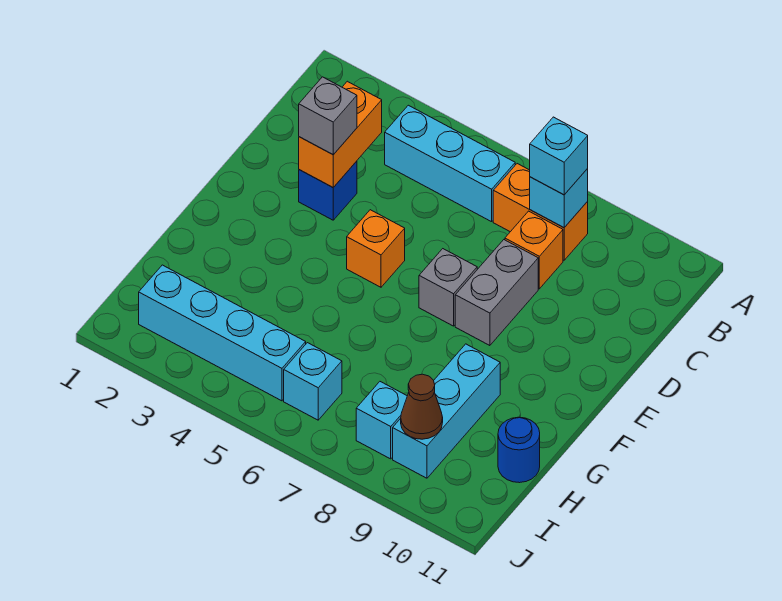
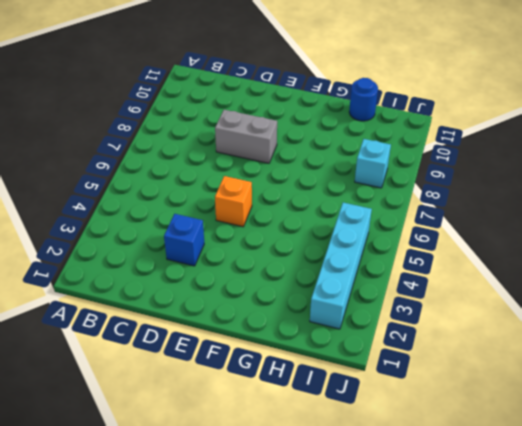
none -> cyan 1x3 brick [385,105,515,222]
none -> orange 1x2 brick [493,164,588,260]
none -> orange 1x1 brick [505,211,563,289]

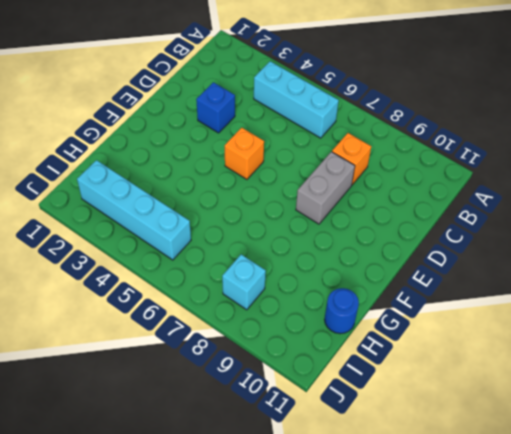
none -> orange 1x2 brick [493,164,588,260]
none -> grey 1x1 brick [419,249,477,326]
none -> cyan 1x3 brick [393,344,500,478]

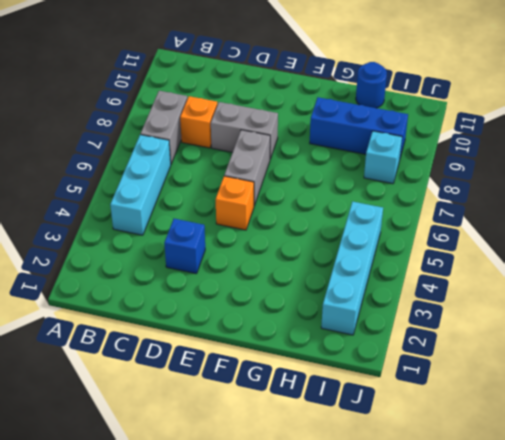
grey 1x2 brick [141,91,187,164] -> orange 1x2 brick [493,164,588,260]
grey 1x2 brick [224,130,270,206] -> grey 1x1 brick [419,249,477,326]
blue 1x3 brick [310,97,408,157] -> cyan 1x3 brick [393,344,500,478]
none -> cyan 1x1 brick [284,343,342,420]
none -> cyan 1x1 brick [530,169,588,228]
none -> orange 1x2 brick [299,81,382,187]

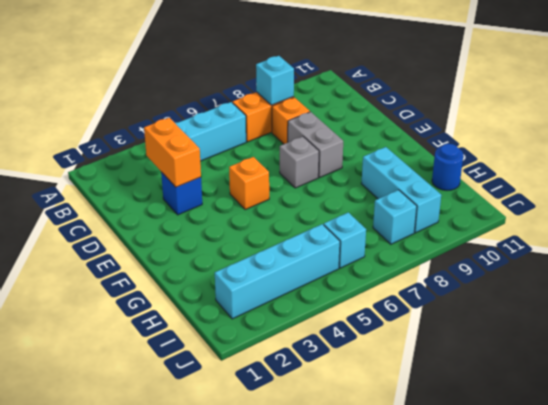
none -> brown 1x1 cone [401,374,443,439]
none -> cyan 1x1 brick [530,117,588,195]
none -> grey 1x1 brick [299,77,357,155]

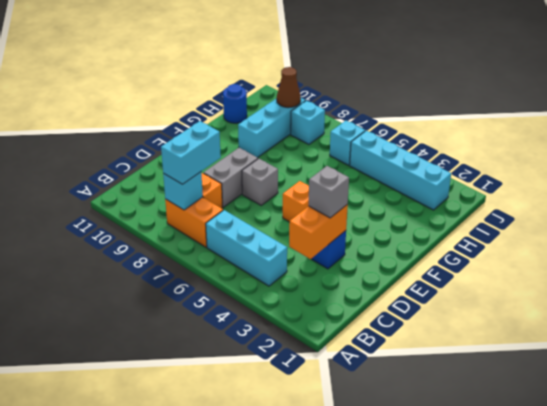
cyan 1x2 brick [161,121,221,184] -> cyan 1x1 brick [530,117,588,195]

